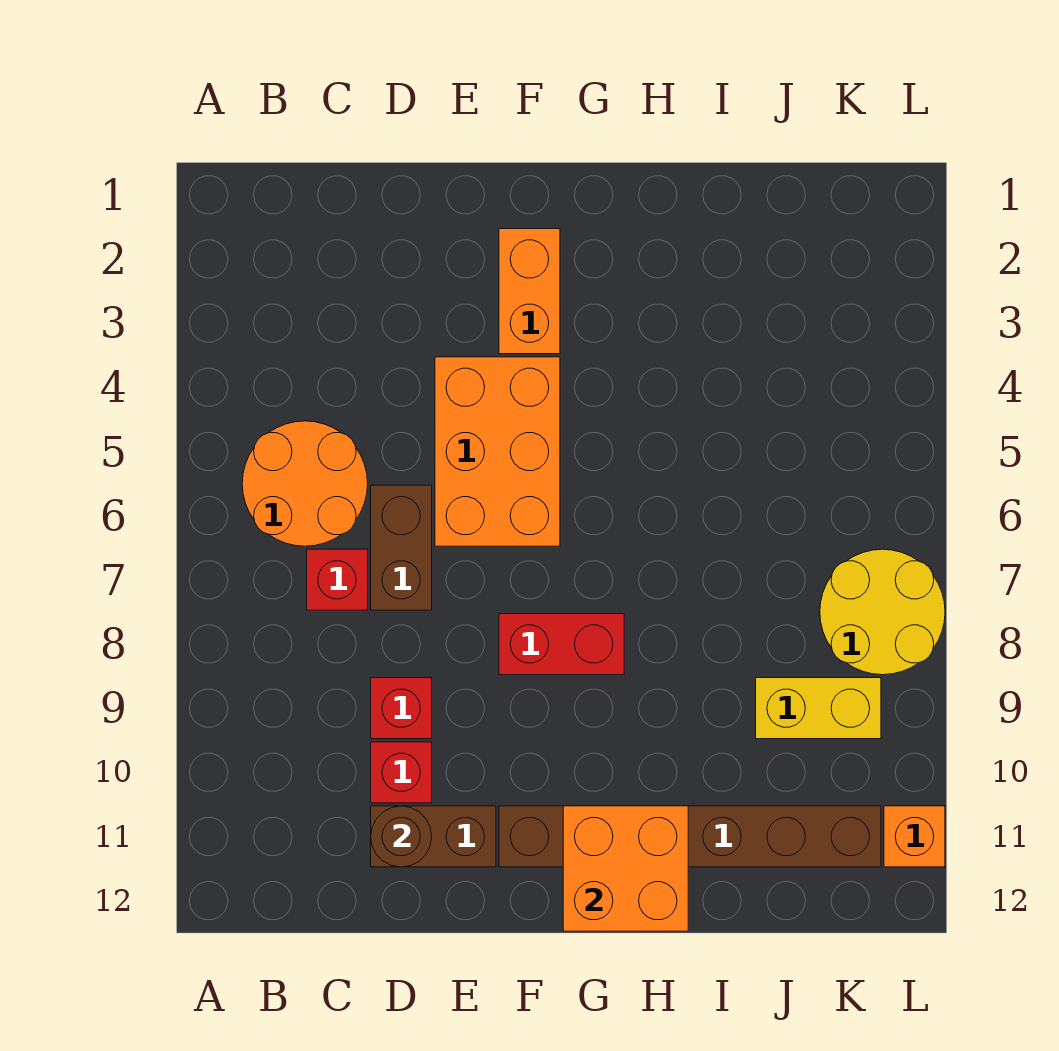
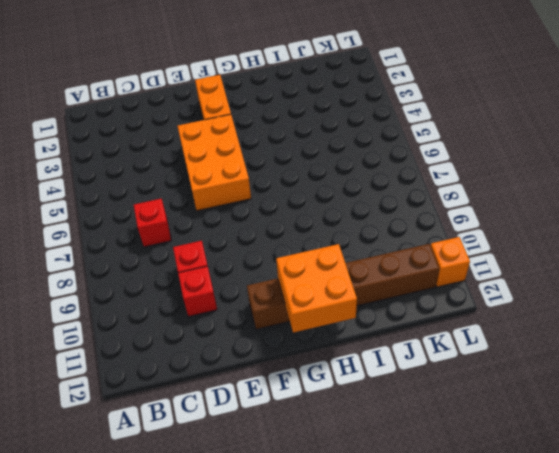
none -> orange 2x2 round brick [242,421,368,546]
none -> brown 1x2 brick [371,485,432,610]
none -> brown 1x2 brick [371,806,496,867]

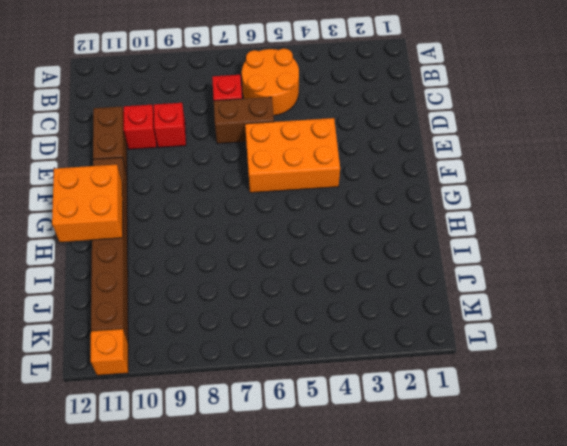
none -> orange 1x2 brick [499,229,560,354]
none -> red 1x2 brick [499,614,624,675]
none -> yellow 1x2 brick [756,678,881,739]

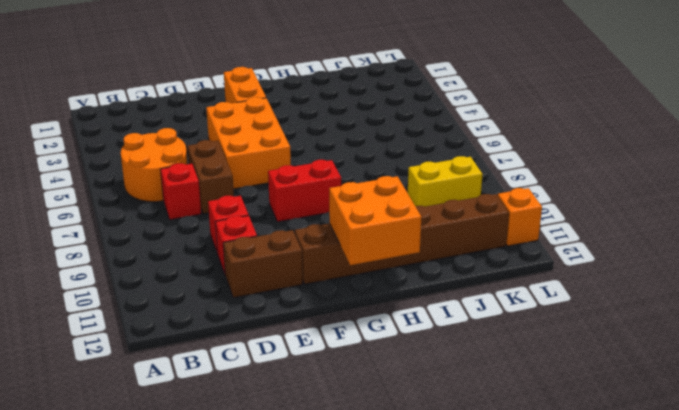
none -> yellow 2x2 round brick [820,549,945,675]
none -> brown 1x1 round brick [371,806,432,867]

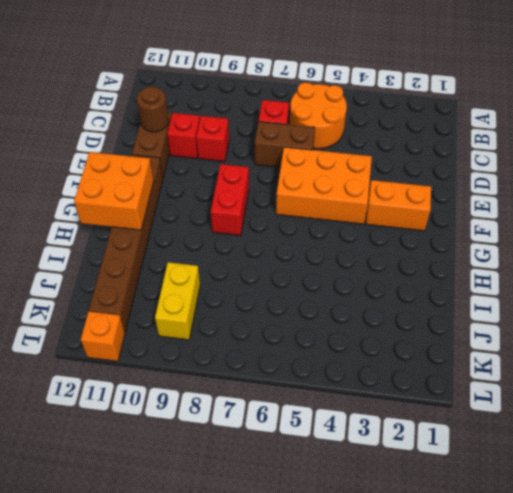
none -> yellow 2x2 round brick [820,549,945,675]

